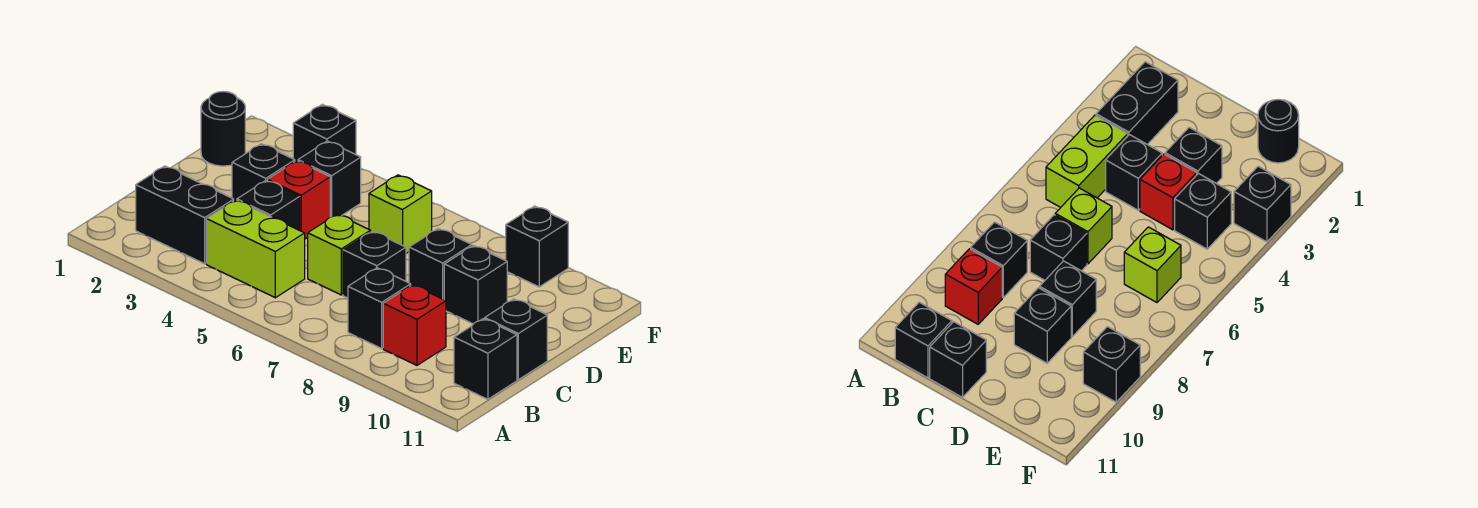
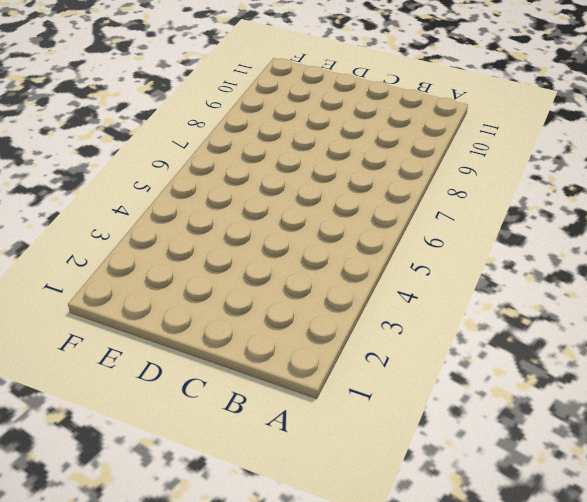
none -> black 1x2 brick [136,166,234,264]
none -> lime 1x2 brick [206,200,305,298]
none -> black 1x1 brick [348,268,411,348]

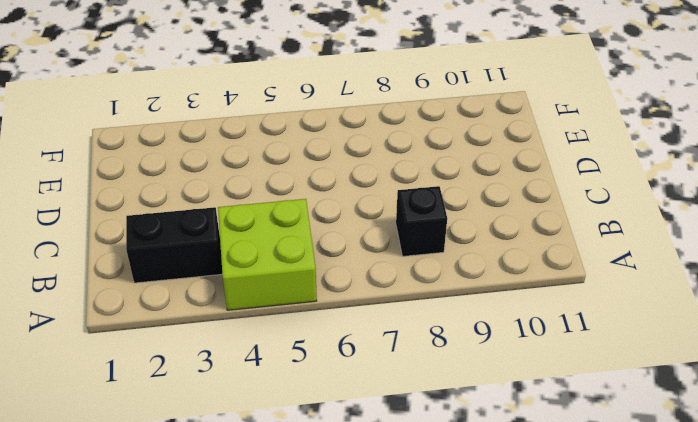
lime 2x2 brick [218,199,317,310] -> lime 1x2 brick [206,200,305,298]
none -> red 1x1 brick [383,285,446,365]
none -> black 1x1 brick [454,319,517,399]
none -> black 1x1 brick [237,180,300,230]

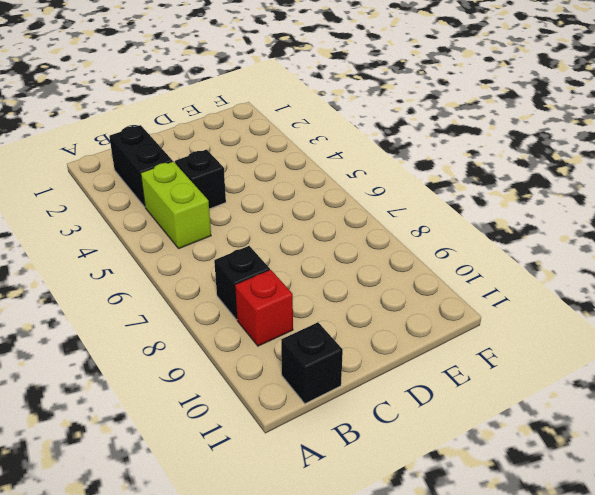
none -> lime 1x1 brick [308,214,371,295]
none -> black 1x1 brick [343,231,406,298]
none -> black 1x1 brick [485,299,547,380]

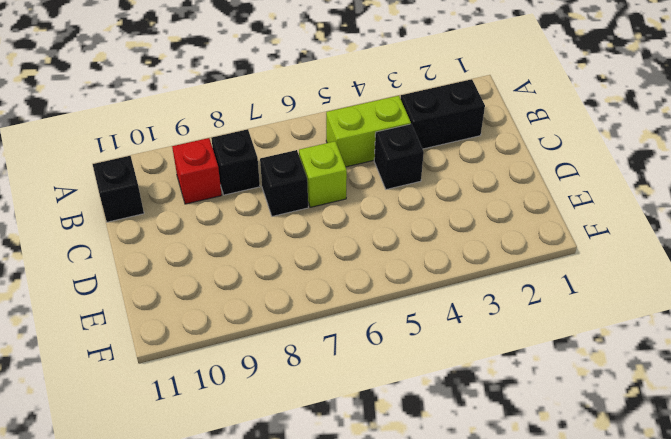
none -> black 1x1 brick [485,299,547,380]
none -> black 1x1 brick [232,144,295,200]
none -> red 1x1 brick [268,161,330,239]

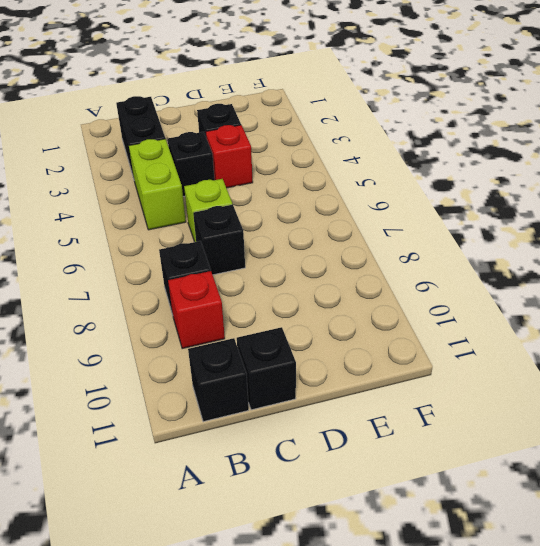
none -> black 1x1 brick [409,229,472,299]
none -> black 1x1 brick [444,245,507,324]
none -> black 1x1 round brick [201,92,245,166]

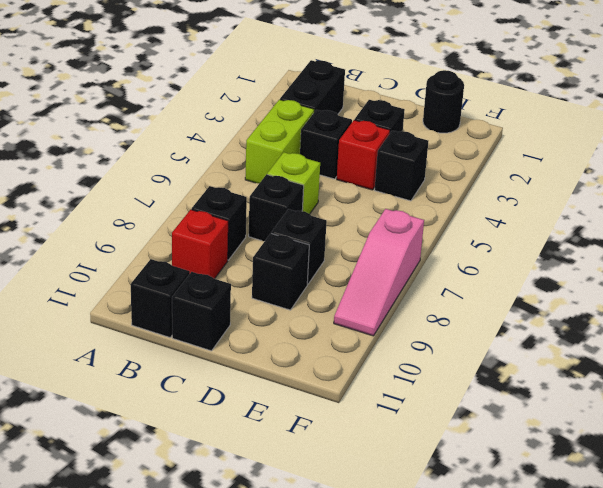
pink 1x3 slope [334,209,424,336] -> black 1x1 brick [505,206,568,287]
none -> lime 1x1 brick [369,175,432,253]
none -> black 1x1 brick [293,104,356,161]

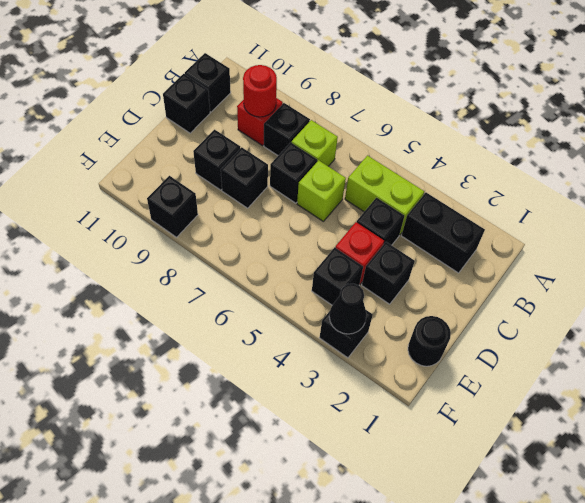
lime 1x1 brick [292,120,338,166] -> lime 1x1 brick moved to [369,175,432,253]
red 1x1 round brick [243,65,277,117] -> none
black 1x1 cone [329,284,367,334] -> none

